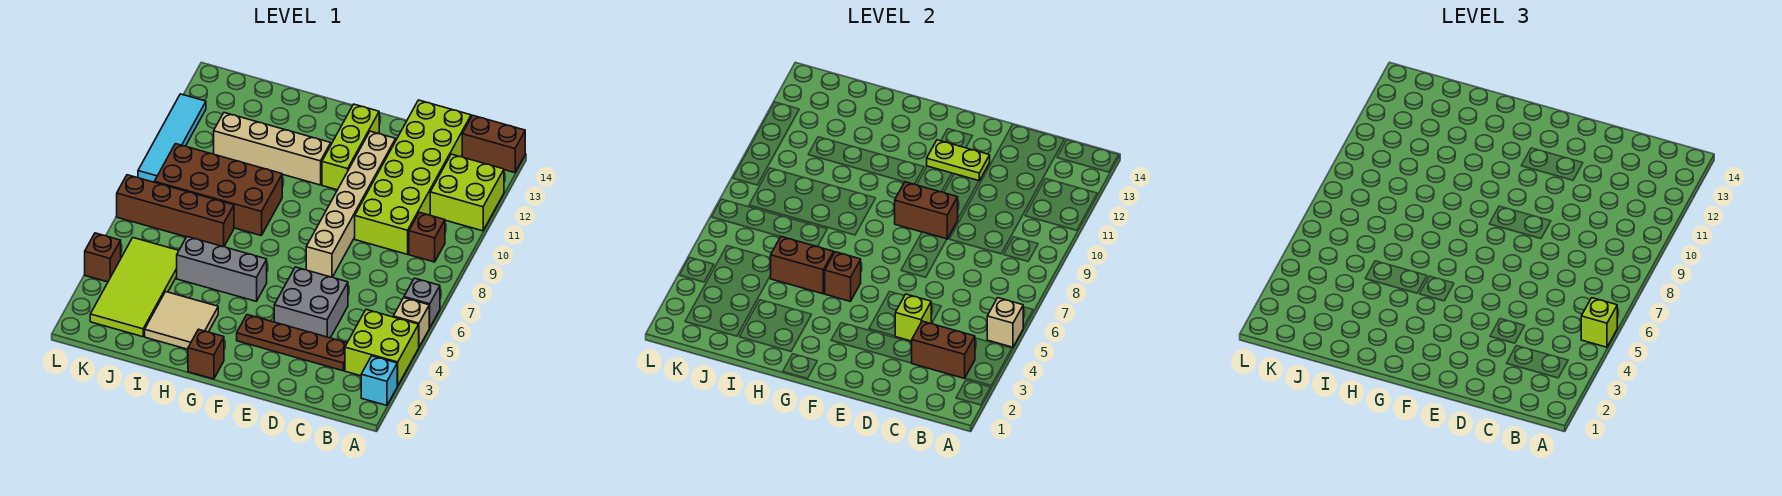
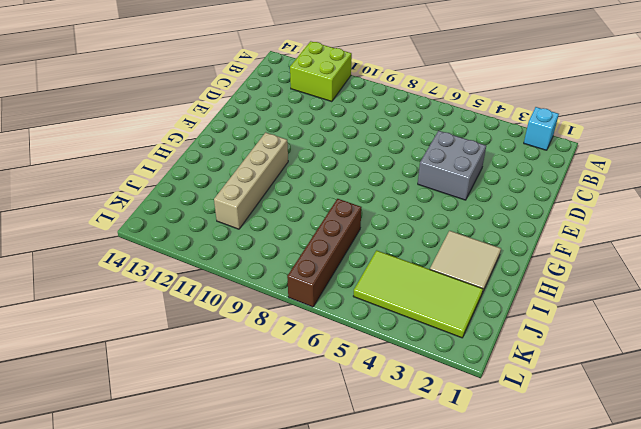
none -> lime 2x2 brick [345,310,419,386]
none -> tan 1x1 brick [393,298,429,347]
none -> grey 1x1 brick [404,278,440,328]

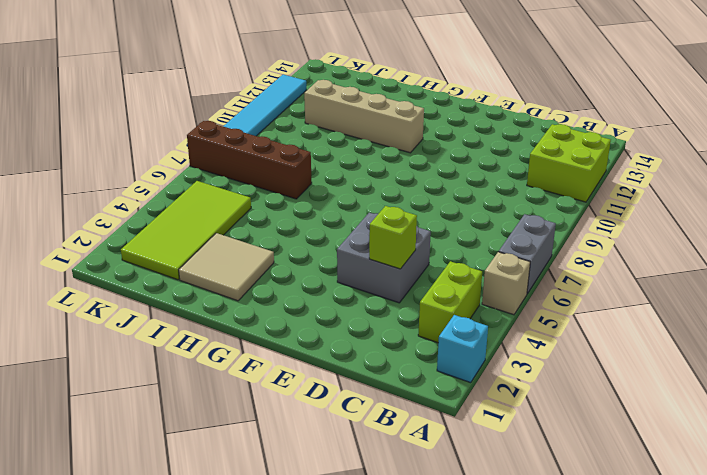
grey 1x2 brick [499,214,556,294] -> grey 1x1 brick [404,278,440,328]
lime 1x2 brick [418,261,482,343] -> lime 2x2 brick [345,310,419,386]
none -> brown 1x2 brick [462,116,525,173]
none -> brown 1x1 brick [409,212,445,262]
none -> brown 1x4 plate [237,315,347,371]

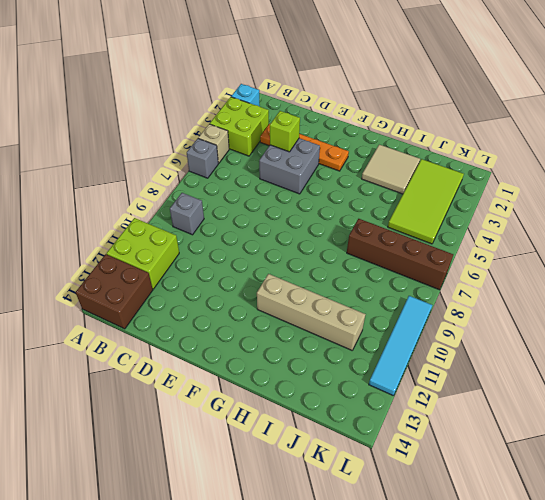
brown 2x2 brick [76,254,153,329] -> brown 1x2 brick [462,116,525,173]
grey 1x1 brick [170,193,204,235] -> brown 1x1 brick [409,212,445,262]
orange 1x4 plate [260,124,349,171] -> brown 1x4 plate [237,315,347,371]
none -> lime 2x6 brick [355,100,471,254]
none -> tan 1x6 brick [306,131,396,277]
none -> lime 1x3 brick [322,104,379,190]

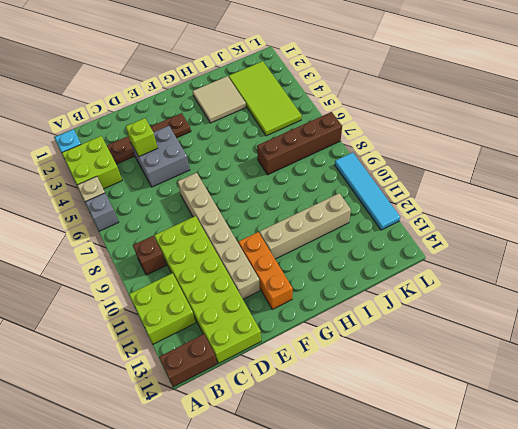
orange 1x3 brick [239,232,293,309] -> lime 1x3 brick [322,104,379,190]
none -> brown 1x1 brick [188,329,224,379]
none -> grey 1x3 brick [177,237,267,301]
none -> brown 2x4 brick [154,144,282,235]

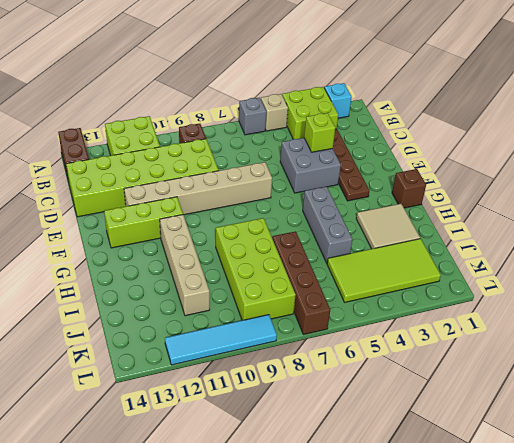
lime 2x4 brick [216,218,296,320] -> brown 2x4 brick [154,144,282,235]
none -> brown 1x1 brick [85,233,121,282]
none -> tan 1x1 brick [987,298,1023,347]
none -> brown 1x2 brick [912,321,975,378]

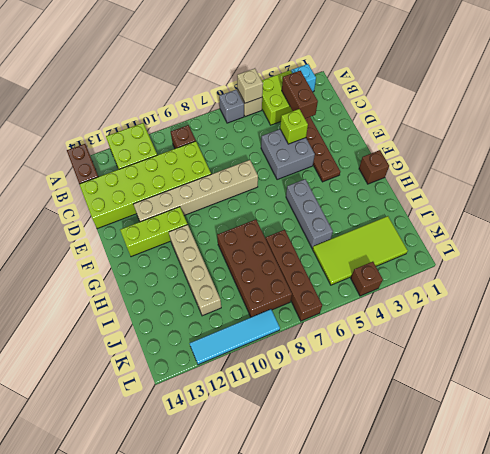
none -> tan 2x2 tile [145,292,218,349]
none -> brown 1x2 brick [895,182,958,239]
none -> lime 1x2 plate [927,140,990,181]

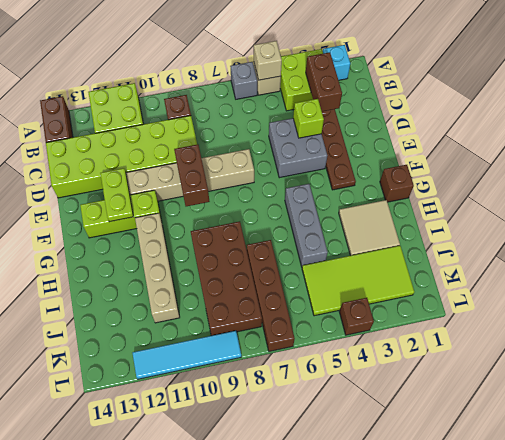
none -> brown 1x1 brick [825,252,861,301]
none -> brown 1x2 brick [771,237,834,294]
none -> lime 1x1 brick [1581,298,1617,347]

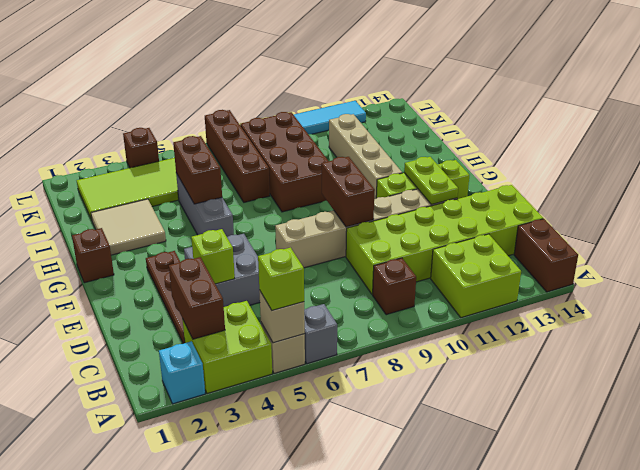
none -> brown 1x1 brick [825,252,861,301]

